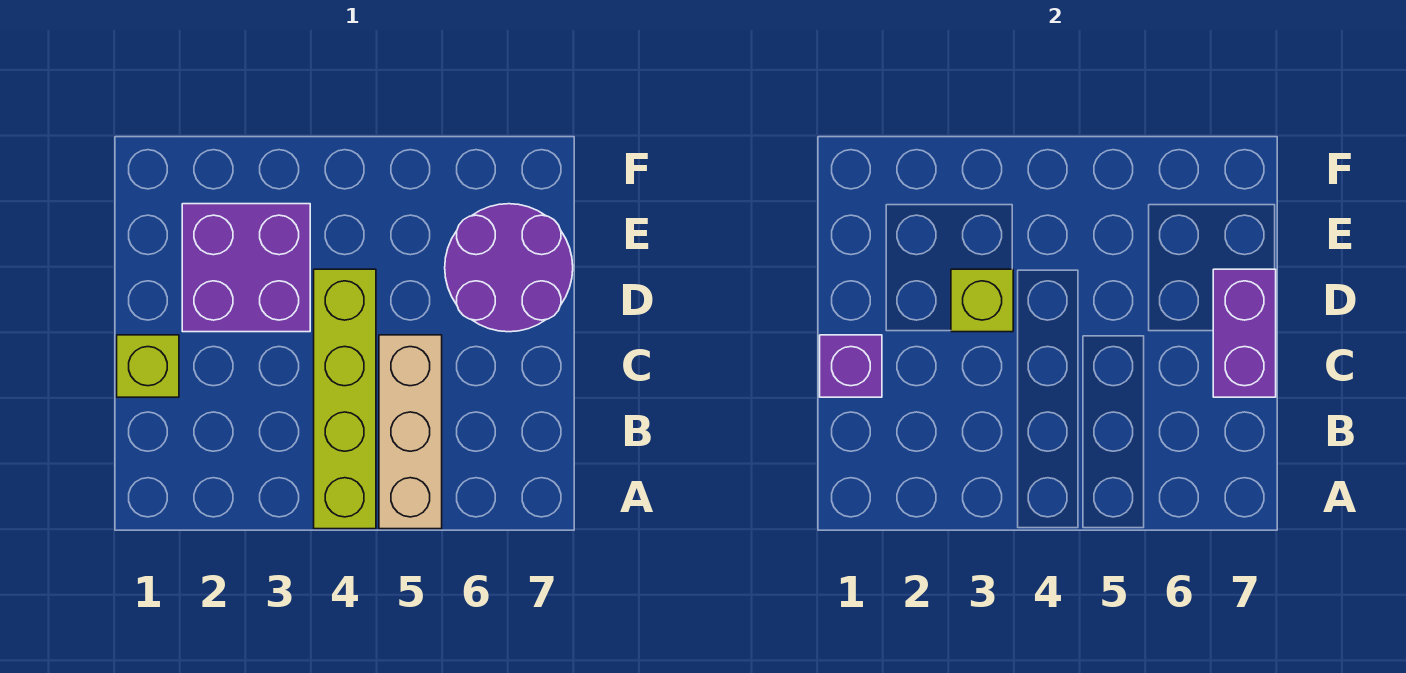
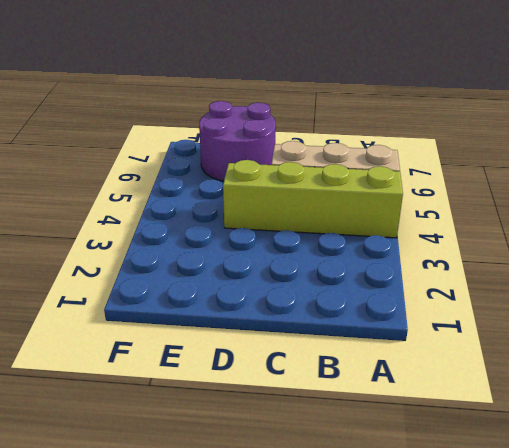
none -> lime 1x1 brick [117,335,179,397]
none -> purple 2x2 brick [182,204,310,332]

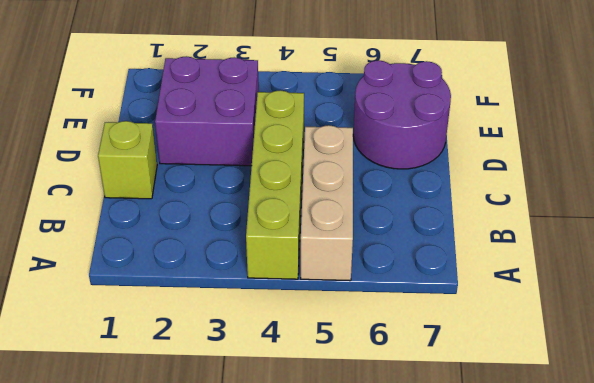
none -> purple 1x1 brick [820,335,882,397]
none -> purple 1x2 brick [1213,269,1276,397]

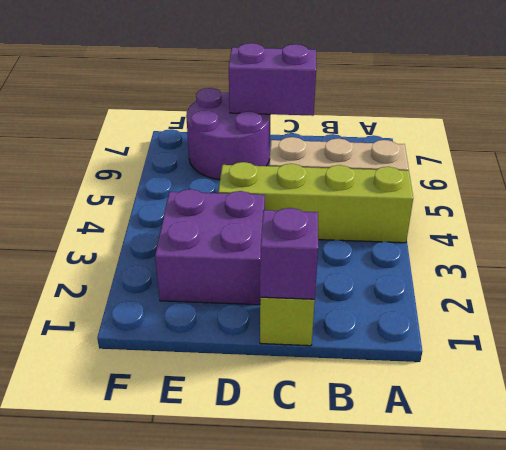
none -> lime 1x1 brick [951,269,1013,332]

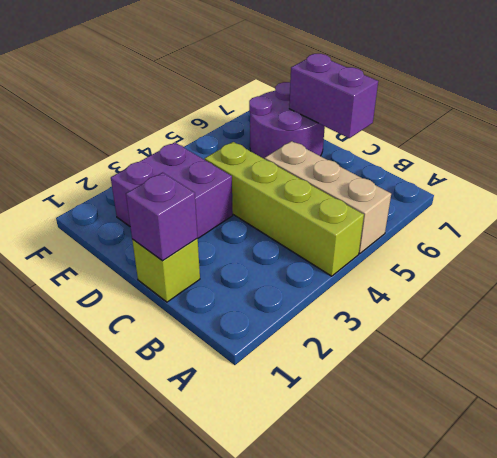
none -> lime 1x1 brick [951,269,1013,332]

